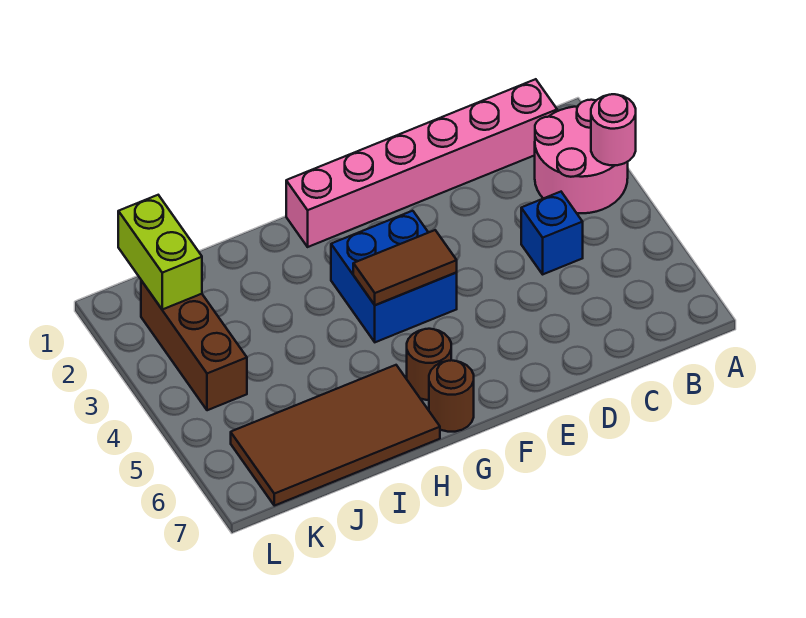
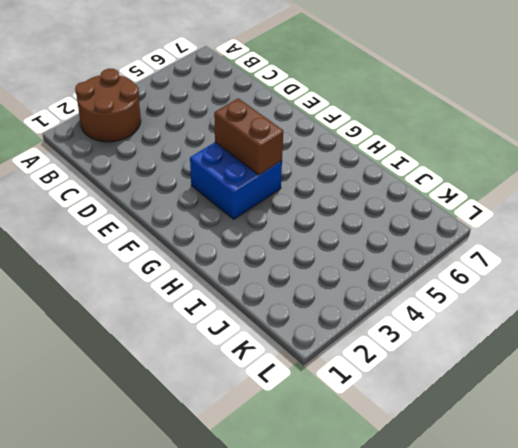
brown 2x2 round brick [75,69,141,142] -> pink 2x2 round brick [535,100,628,213]
brown 1x2 brick [214,98,283,175] -> brown 1x2 tile [353,230,457,305]
none -> pink 1x6 brick [286,79,557,247]
none -> blue 1x1 brick [521,192,583,274]

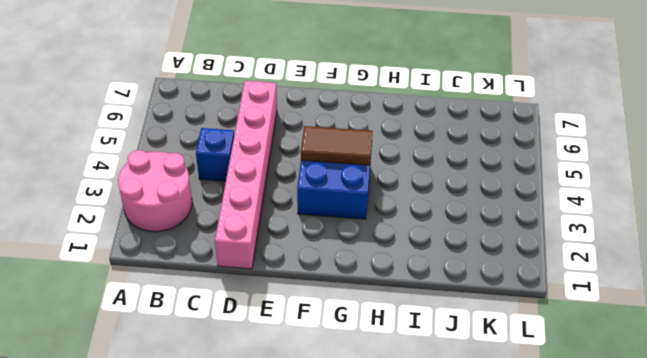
pink 1x6 brick [215,81,277,269] -> pink 1x6 brick turned to [286,79,557,247]
none -> brown 1x1 round brick [407,329,451,400]
none -> brown 1x1 round brick [429,360,474,432]

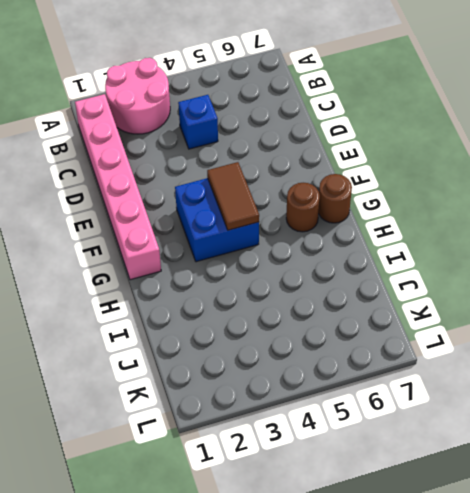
none -> brown 2x4 tile [231,365,440,506]
none -> brown 1x3 brick [141,280,247,410]

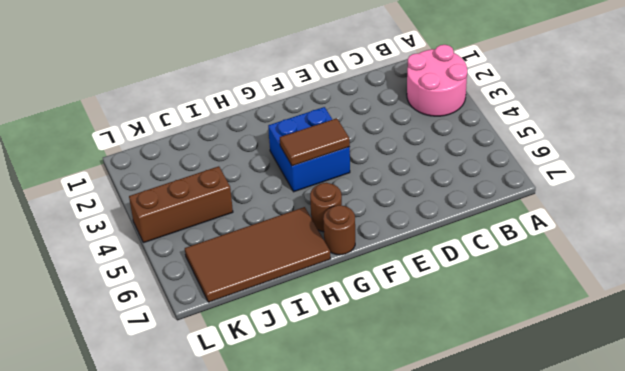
brown 1x3 brick [129,166,233,243] -> brown 1x3 brick turned to [141,280,247,410]
none -> pink 1x6 brick [286,79,557,247]
none -> blue 1x1 brick [521,192,583,274]

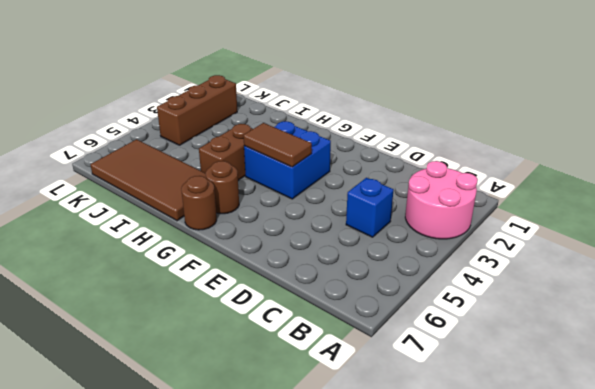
brown 1x2 brick [199,124,252,180] -> none
none -> pink 1x6 brick [286,79,557,247]
none -> pink 1x1 round brick [591,94,636,165]

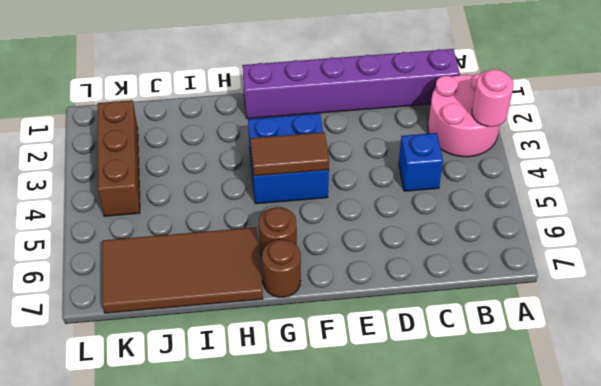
purple 1x6 brick [242,49,460,119] -> pink 1x6 brick [286,79,557,247]
none -> lime 1x2 brick [118,195,202,309]

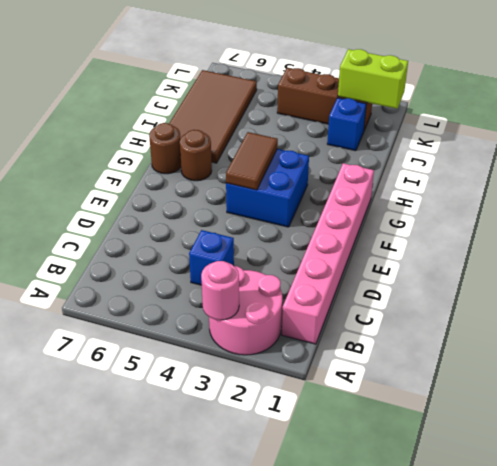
blue 1x1 brick [327,98,366,151] -> none

